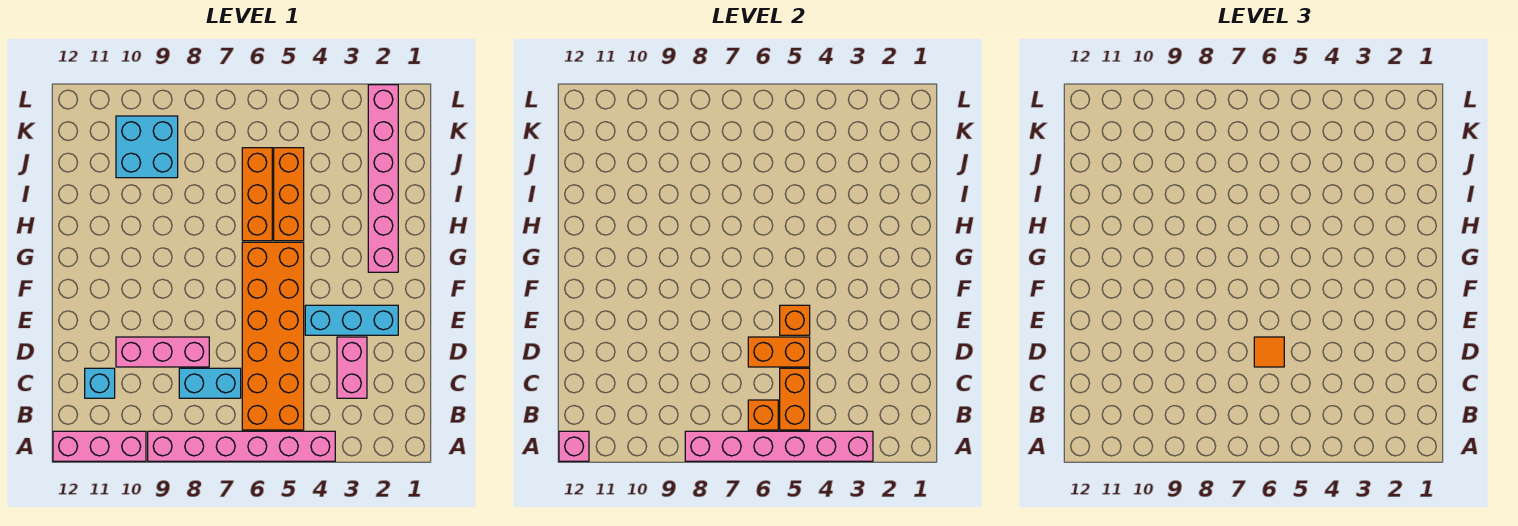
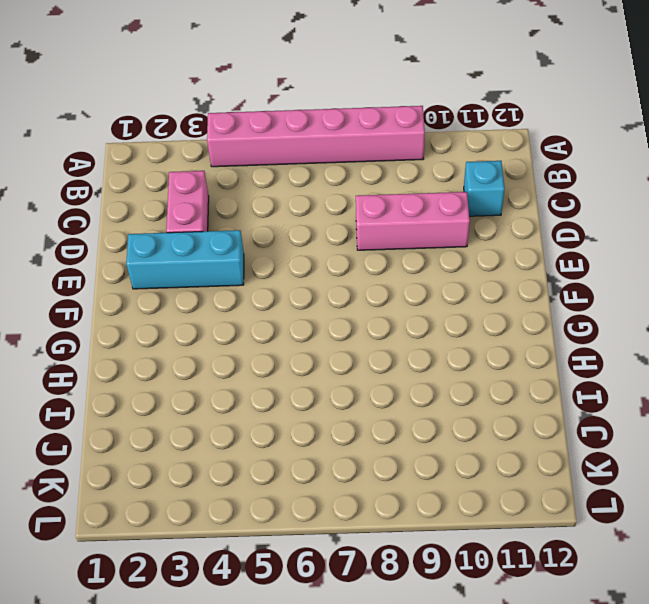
none -> pink 1x3 brick [53,431,146,461]
none -> orange 2x6 brick [242,242,304,430]
none -> cyan 1x2 brick [179,368,241,398]

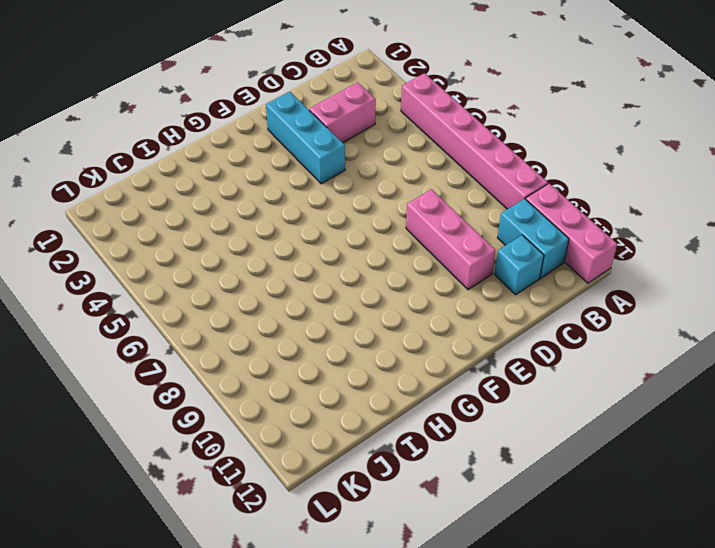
cyan 1x2 brick [498,199,569,278] -> cyan 1x2 brick moved to [179,368,241,398]
none -> orange 2x6 brick [242,242,304,430]
none -> pink 1x6 brick [368,85,398,272]
none -> orange 1x3 brick [274,148,304,241]

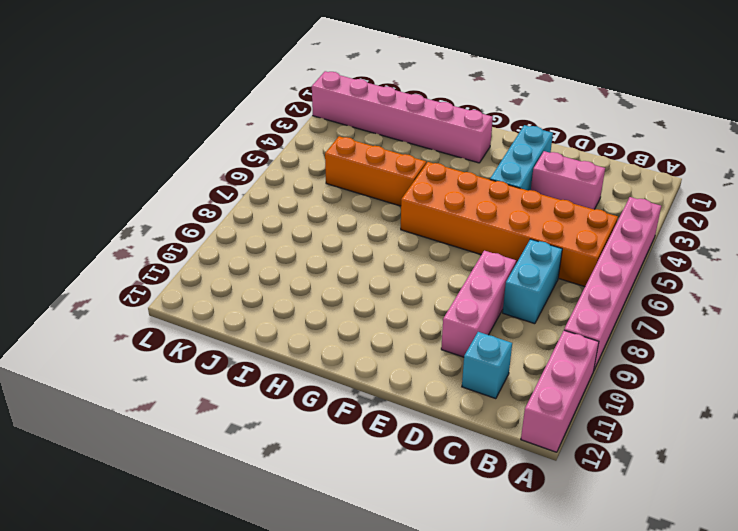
none -> orange 1x3 brick [242,148,272,241]
none -> cyan 2x2 brick [116,116,178,178]
none -> pink 1x6 brick [685,431,873,461]

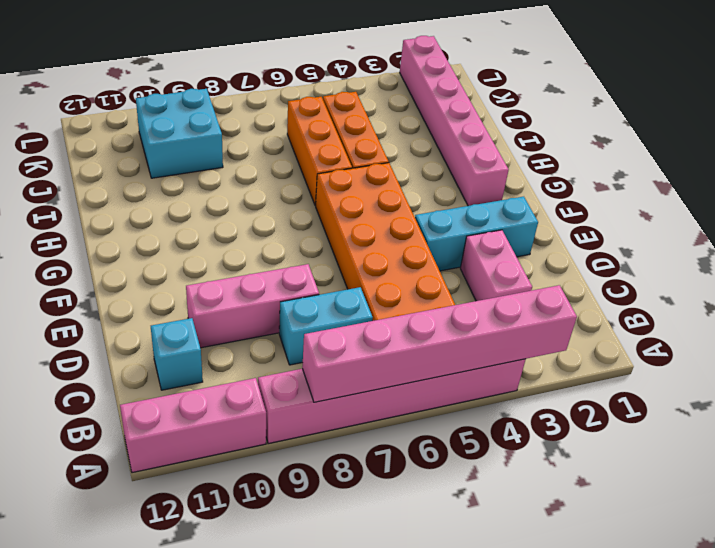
none -> pink 1x1 brick [559,431,589,461]
none -> orange 1x2 brick [780,368,810,430]
none -> orange 1x1 brick [748,400,778,430]

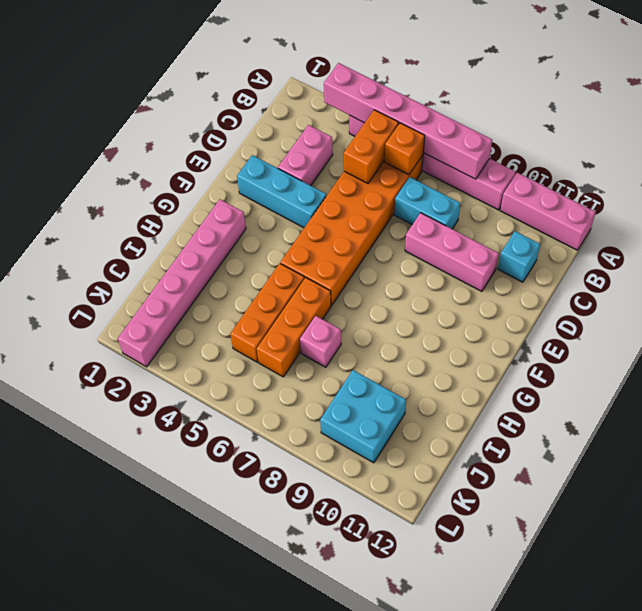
pink 1x1 brick [300,316,341,367] -> pink 1x1 brick moved to [559,431,589,461]
none -> orange 1x2 brick [748,337,810,367]
none -> orange 1x1 brick [780,305,810,335]
none -> orange 1x1 tile [1254,337,1284,367]

